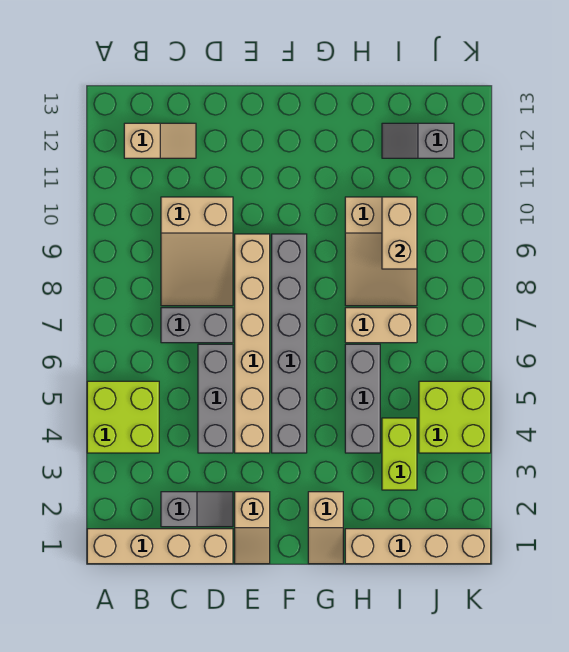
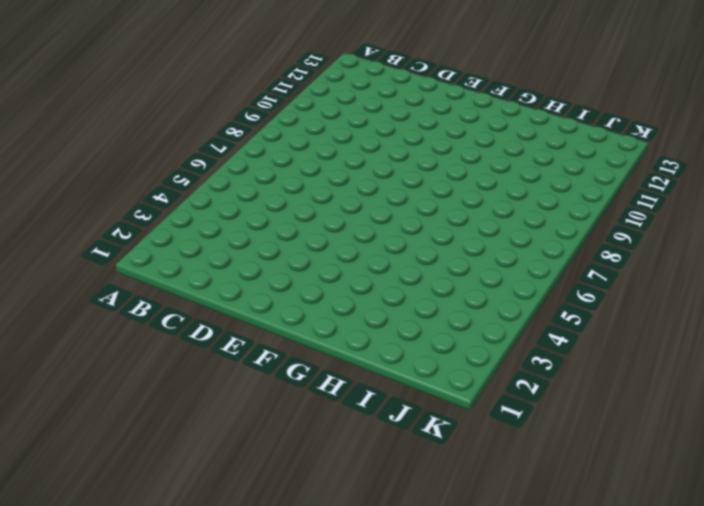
none -> tan 1x4 brick [87,529,233,564]
none -> lime 2x2 brick [87,381,159,453]
none -> tan 1x2 slope [124,123,196,158]

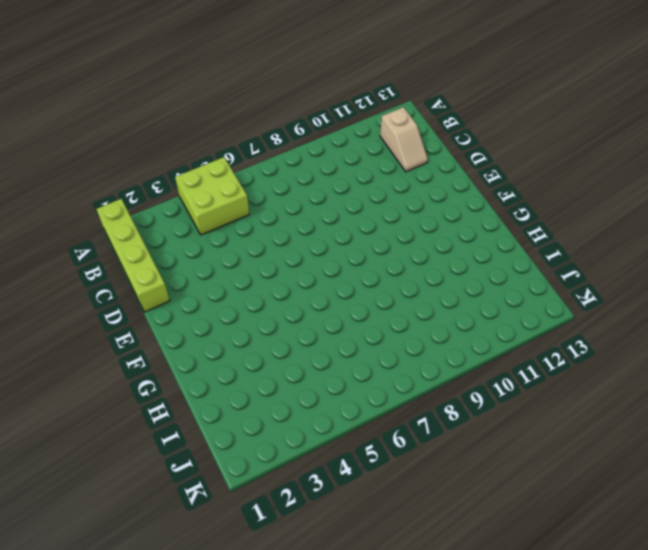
lime 1x4 brick [96,199,170,312] -> tan 1x4 brick [87,529,233,564]
none -> grey 1x2 slope [161,492,233,527]
none -> grey 1x2 brick [161,308,233,343]
none -> tan 2x3 slope [161,197,233,306]

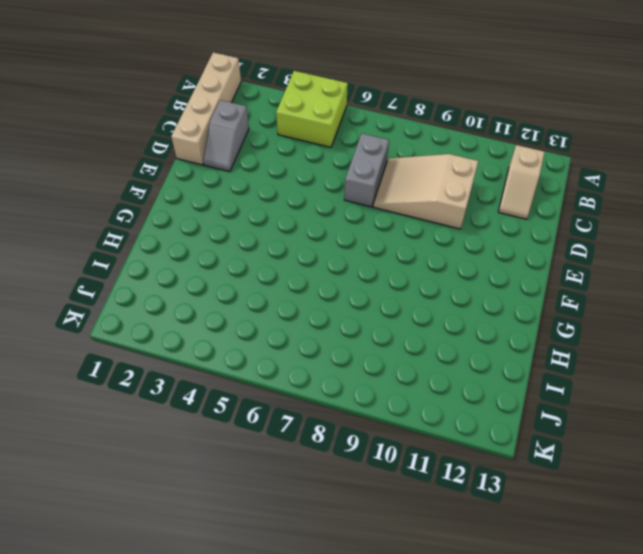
none -> grey 1x3 brick [198,344,233,453]
none -> tan 1x2 slope [235,492,270,564]
none -> tan 1x6 brick [235,234,270,453]

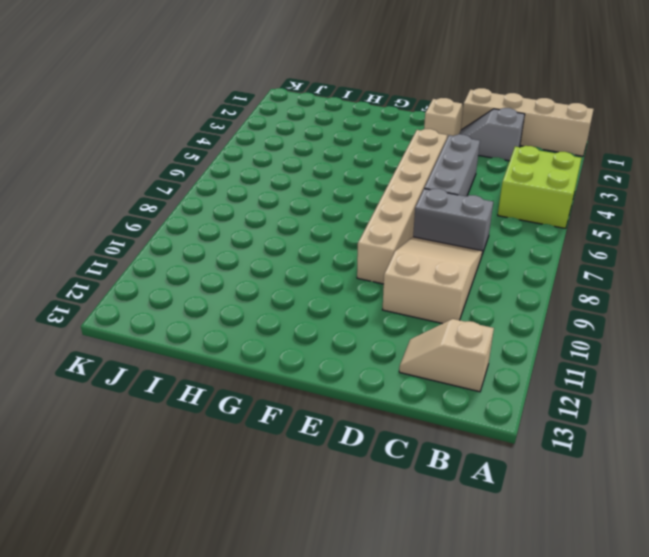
none -> grey 1x6 brick [272,234,307,453]
none -> tan 1x2 slope [308,492,343,564]
none -> tan 1x4 brick [345,529,491,564]

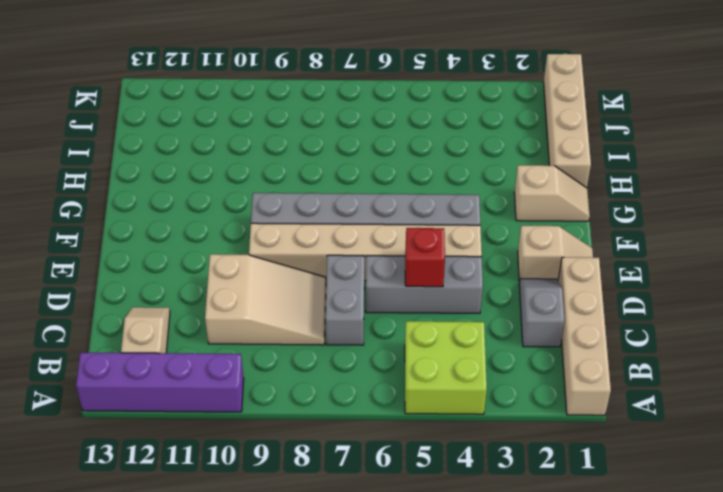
purple 1x4 brick [76,353,244,412] -> none
red 1x1 brick [405,228,445,287] -> none
none -> grey 1x3 brick [345,344,380,453]
none -> tan 1x2 brick [345,308,417,343]
none -> tan 2x3 slope [345,197,417,306]

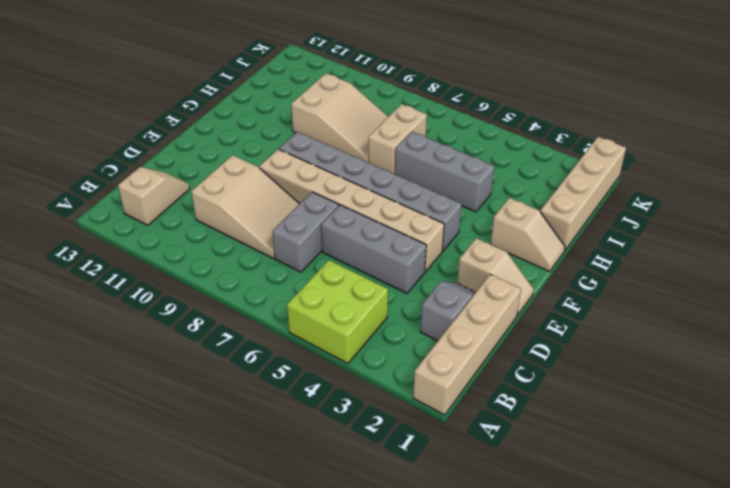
none -> lime 1x2 brick [382,418,417,490]
none -> grey 1x2 slope [382,123,454,158]
none -> lime 2x2 brick [419,381,491,453]

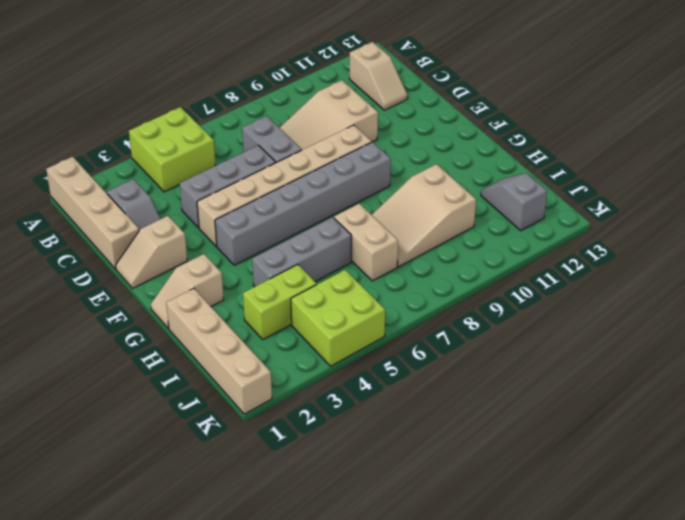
none -> tan 1x2 brick [382,197,417,269]

